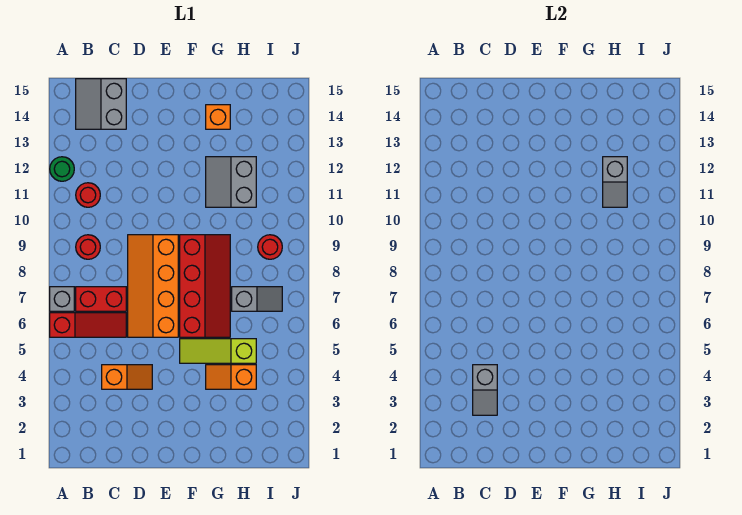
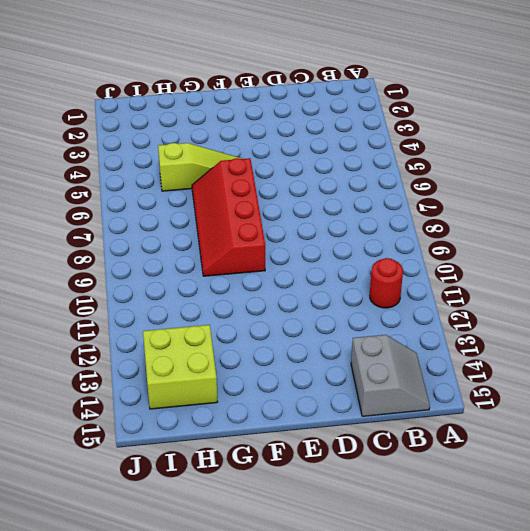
lime 2x2 brick [143,325,217,409] -> none
none -> red 1x3 slope [50,313,126,337]
none -> grey 1x1 brick [50,287,74,311]
none -> green 1x1 round brick [50,157,74,181]

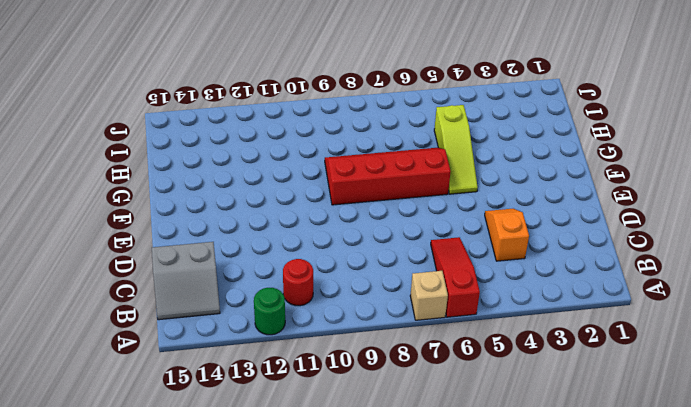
tan 1x1 brick [410,271,448,320] -> grey 1x1 brick [50,287,74,311]
none -> red 1x2 brick [76,287,126,311]
none -> red 1x1 round brick [76,235,100,259]
none -> orange 2x4 slope [128,235,178,337]

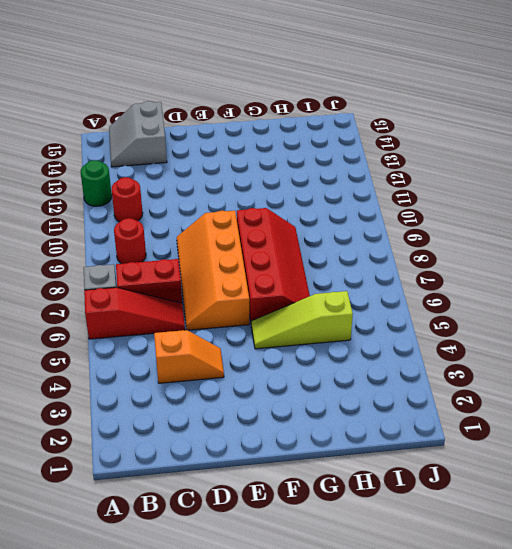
none -> orange 1x2 slope [206,365,256,389]
none -> grey 2x2 slope [206,157,256,207]
none -> orange 1x1 brick [206,105,230,129]

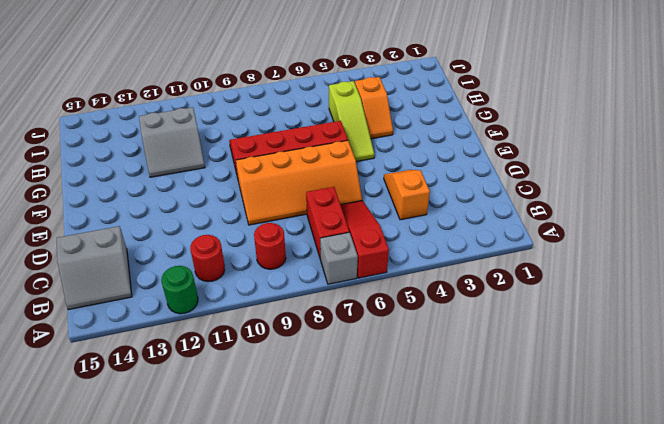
none -> orange 1x1 brick [206,105,230,129]
none -> grey 1x2 slope [232,287,282,311]
none -> red 1x1 round brick [258,235,282,259]

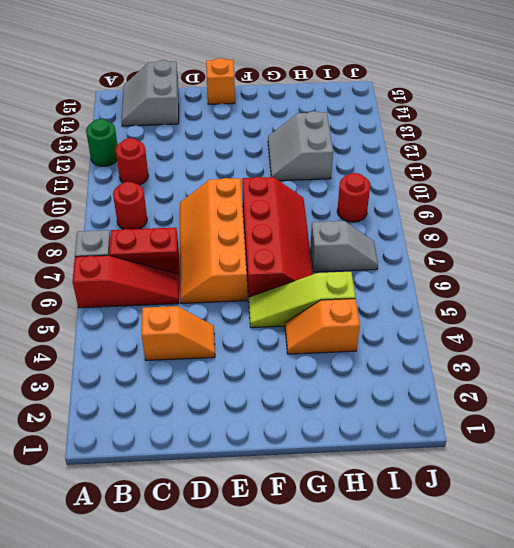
orange 1x1 brick [206,58,235,104] -> orange 1x1 brick moved to [206,105,230,129]
none -> grey 1x2 slope [473,365,497,415]
none -> grey 1x2 slope [603,157,627,207]

